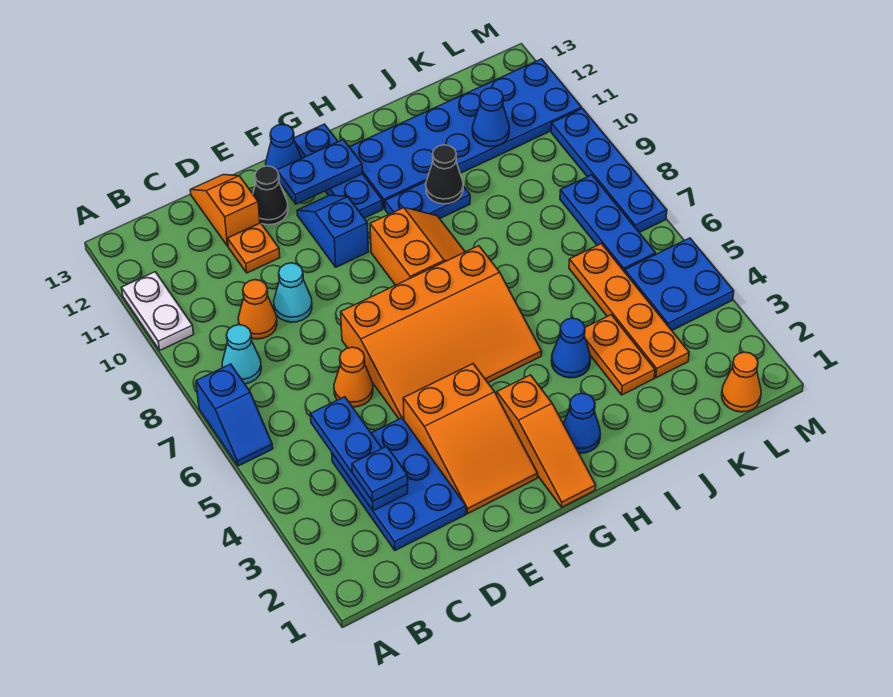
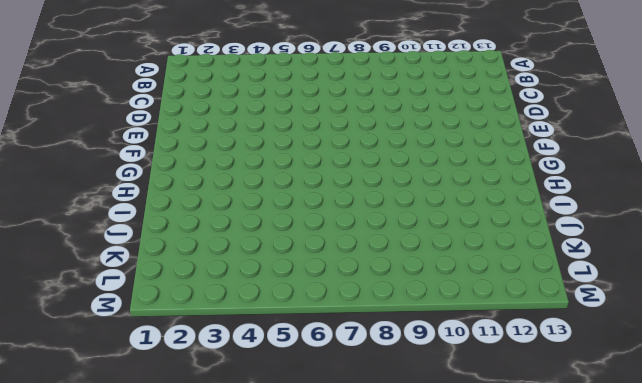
none -> blue 1x2 slope [196,364,273,466]
none -> white 1x2 plate [122,272,194,350]
none -> cyan 1x1 cone [222,325,261,384]
none -> blue 2x3 plate [332,418,466,550]

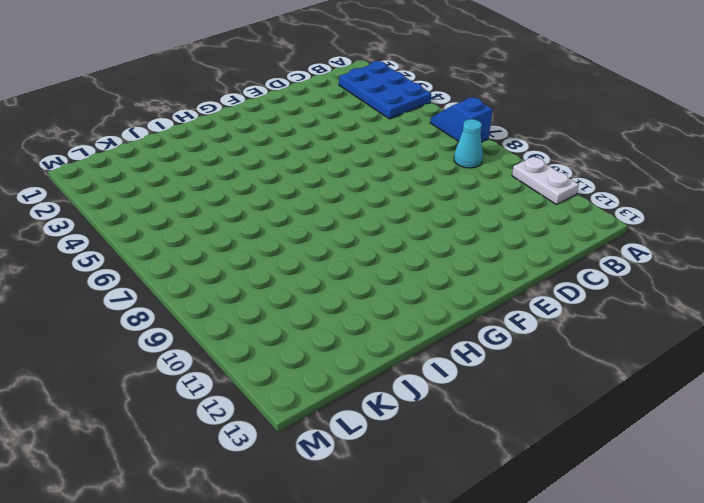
blue 2x3 plate [339,61,431,119] -> blue 2x3 plate moved to [332,418,466,550]
none -> orange 1x1 cone [238,280,277,339]
none -> orange 1x1 cone [334,347,373,407]
none -> cyan 1x1 cone [274,263,312,322]
none -> orange 1x1 plate [228,223,280,273]

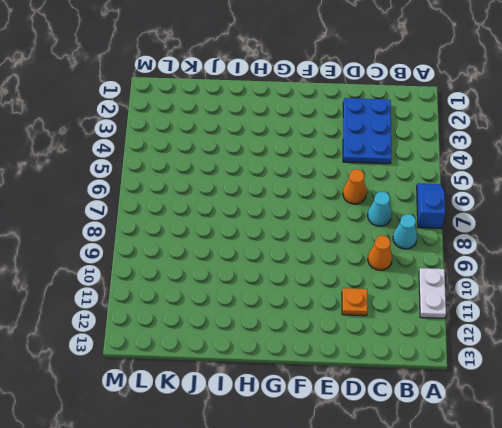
cyan 1x1 cone [368,192,392,226] -> cyan 1x1 cone moved to [274,263,312,322]
none -> orange 1x2 slope [190,175,260,246]
none -> orange 2x3 slope [403,364,538,513]
none -> orange 3x4 slope [341,246,542,420]
none -> black 1x1 cone [253,166,288,225]

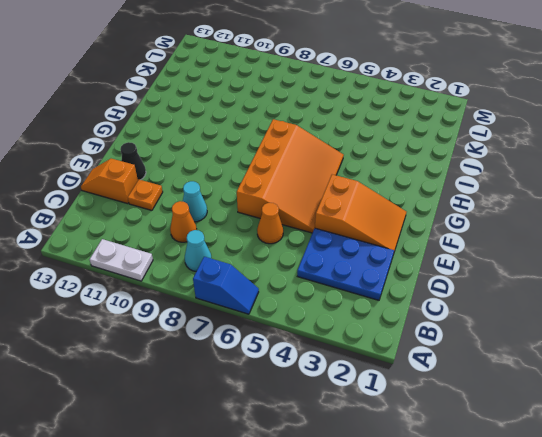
none -> blue 1x2 slope [297,195,368,267]
none -> blue 1x1 cone [266,124,301,170]
none -> orange 1x3 slope [497,375,596,507]
none -> orange 2x2 slope [370,207,465,285]

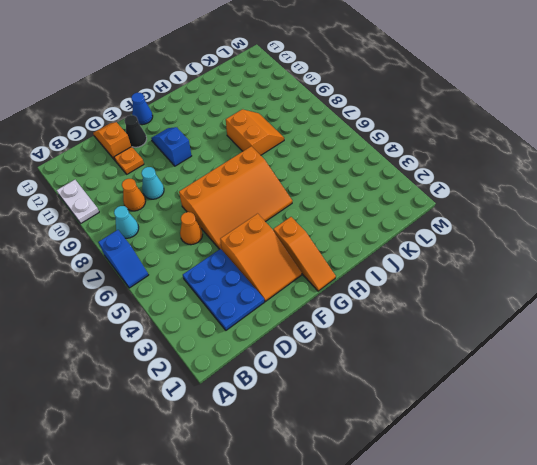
orange 2x2 slope [226,109,284,155] -> orange 2x2 slope moved to [370,207,465,285]
none -> blue 1x3 plate [294,124,383,218]
none -> blue 1x1 cone [563,393,600,453]
none -> blue 1x2 plate [385,182,470,219]
none -> blue 2x6 plate [350,59,582,209]

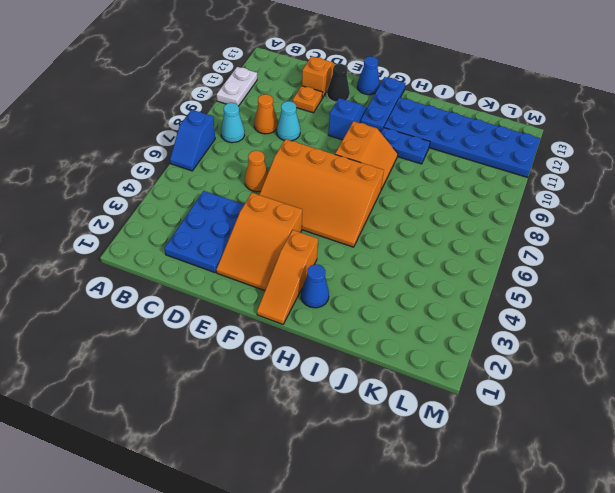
none -> blue 1x1 cone [551,318,590,378]
none -> orange 1x2 plate [584,315,655,395]
none -> orange 1x4 plate [569,244,689,378]
none -> orange 1x1 cone [722,352,761,412]

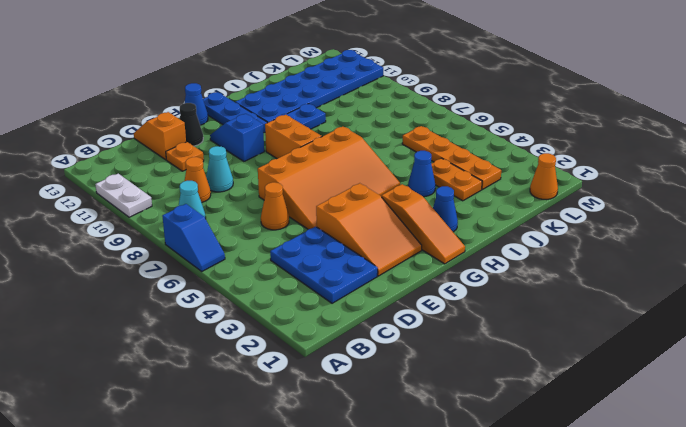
none -> blue 2x2 plate [625,238,734,330]
none -> blue 1x3 plate [560,175,656,272]
none -> blue 1x4 plate [551,109,667,232]
none -> blue 1x3 plate [310,397,408,511]

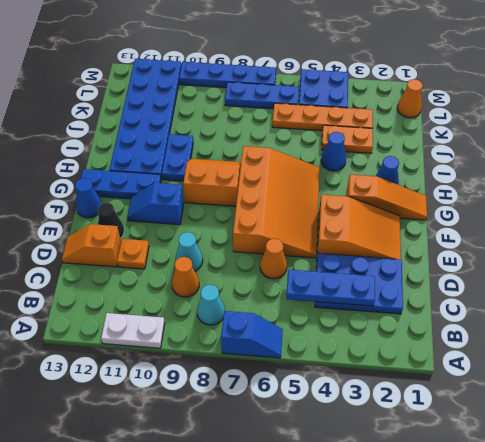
none -> blue 1x2 plate [277,140,363,204]
none -> black 1x1 cone [426,145,463,204]
none -> blue 1x1 cone [472,88,509,147]
none -> blue 1x1 plate [352,446,408,501]

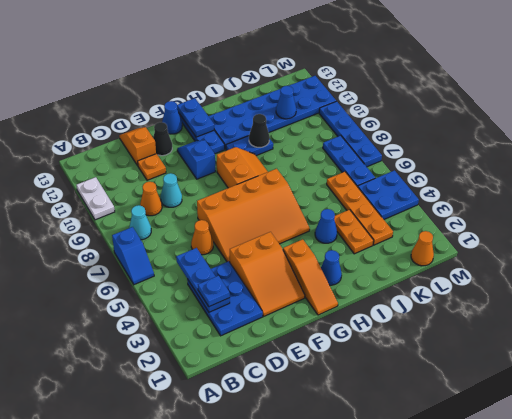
blue 1x2 plate [177,98,214,137] -> blue 1x2 plate turned to [277,140,363,204]

